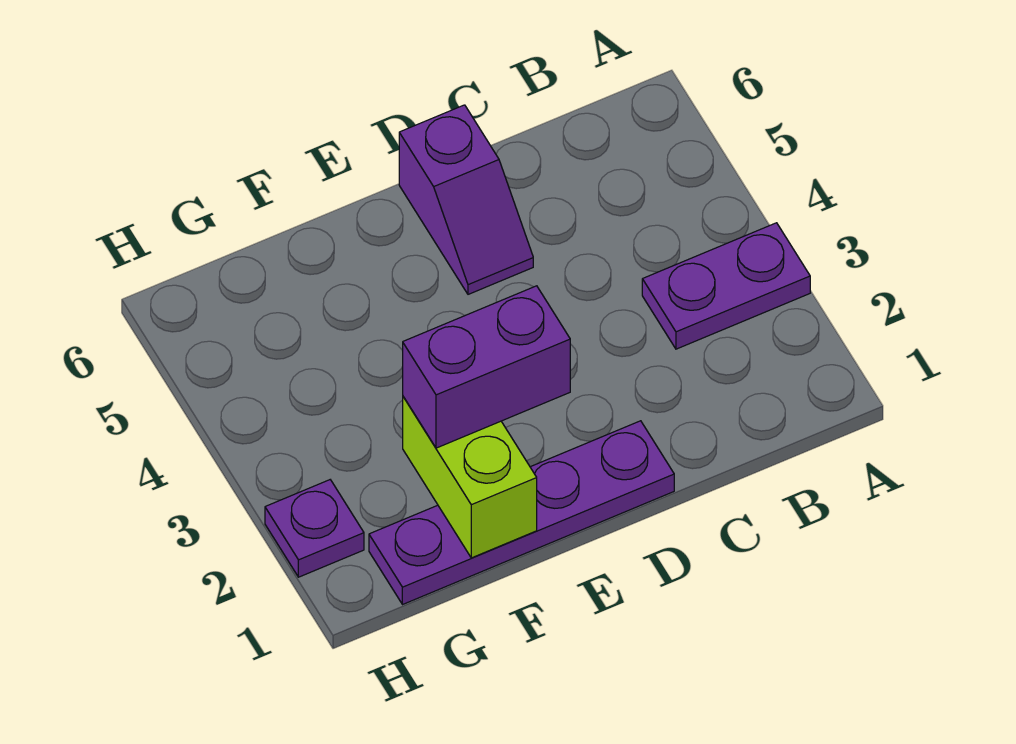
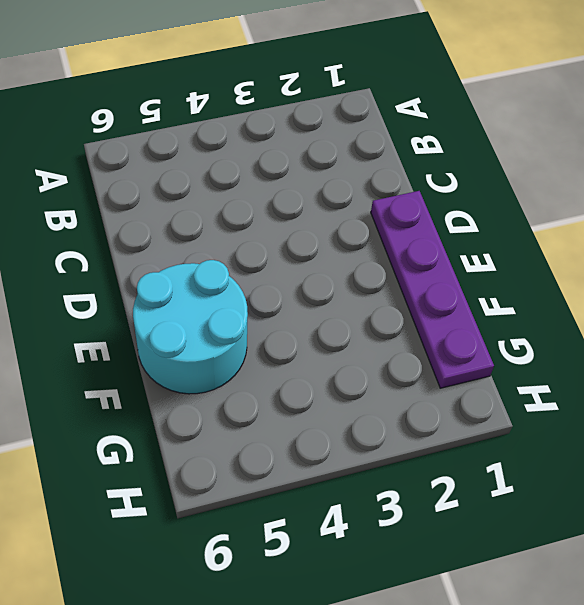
cyan 2x2 round brick [133,260,248,394] -> none
none -> purple 1x2 plate [642,223,810,349]
none -> purple 1x2 slope [399,105,533,294]

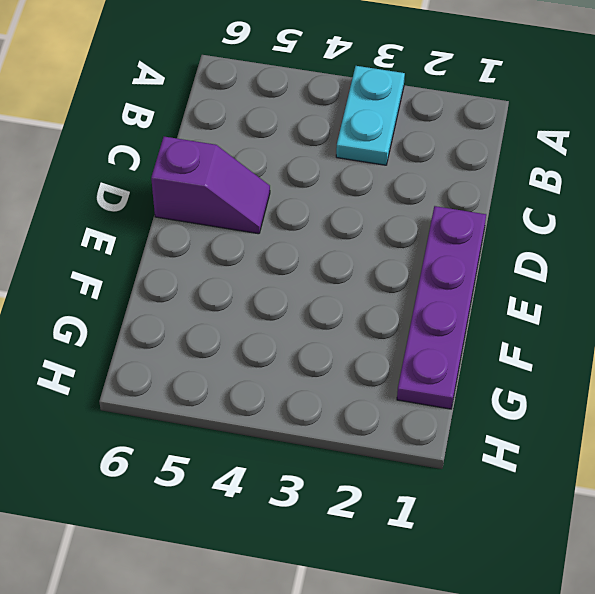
cyan 1x2 plate [336,66,405,165] -> purple 1x2 plate [642,223,810,349]
none -> purple 1x1 plate [265,480,364,577]
none -> lime 1x2 brick [403,397,537,558]

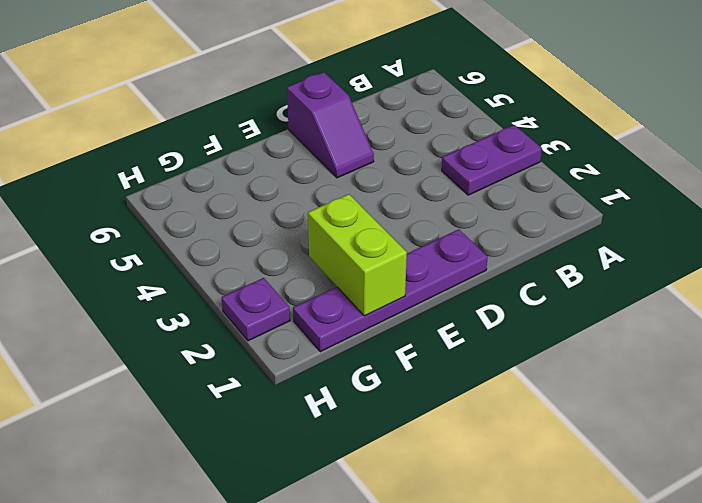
none -> purple 1x2 brick [403,286,570,448]

